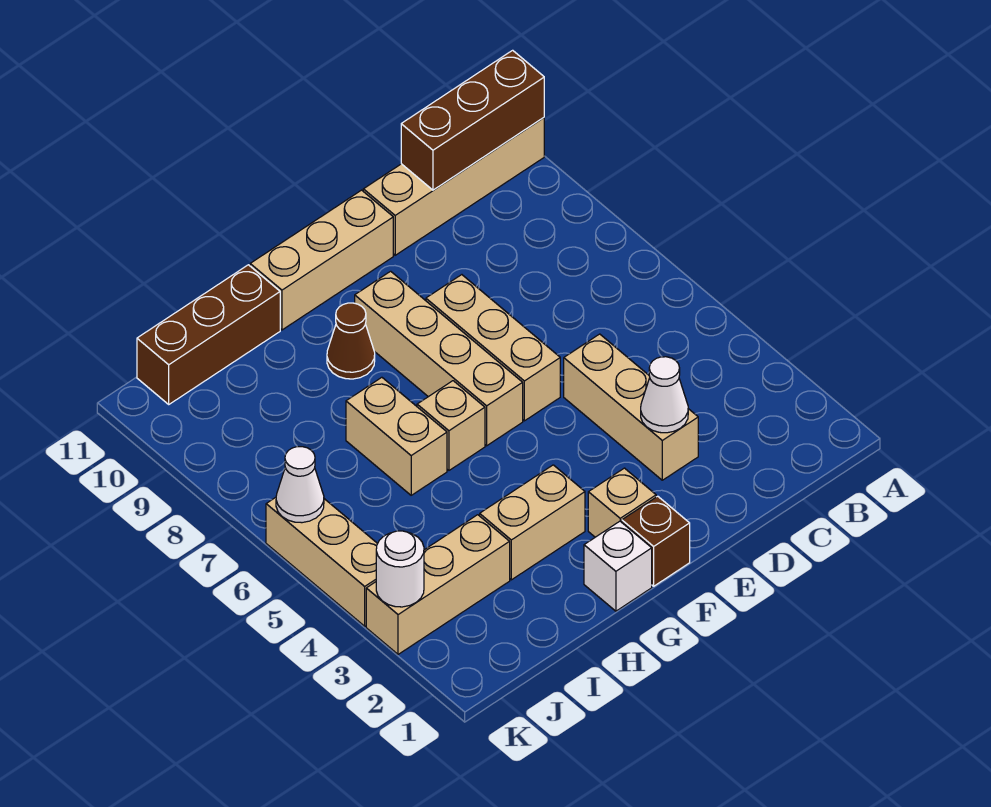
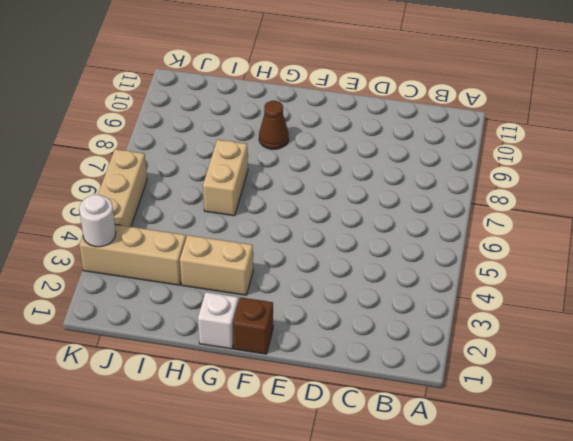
none -> tan 1x4 brick [363,118,544,255]
none -> tan 1x3 brick [564,334,698,480]
none -> tan 1x3 brick [426,275,560,421]

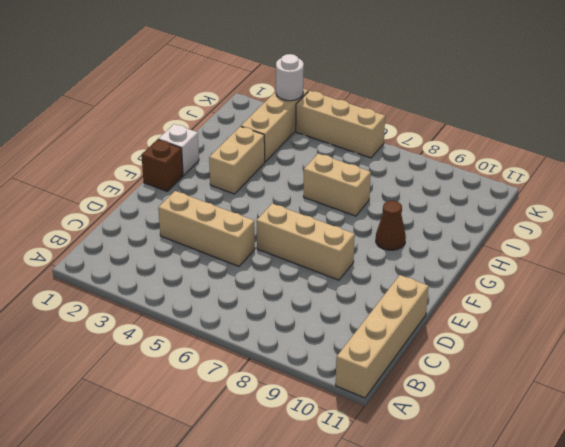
none -> tan 1x3 brick [250,190,393,330]
none -> tan 1x1 brick [588,468,656,537]
none -> tan 1x4 brick [355,271,523,446]

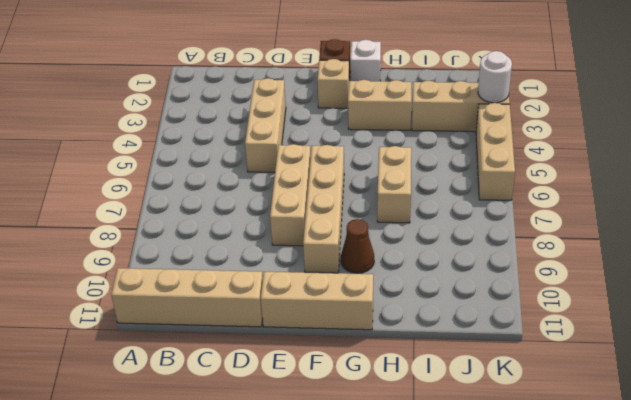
none -> tan 1x1 brick [417,381,485,470]
none -> brown 1x3 brick [137,265,280,404]
none -> brown 1x3 brick [401,50,544,190]

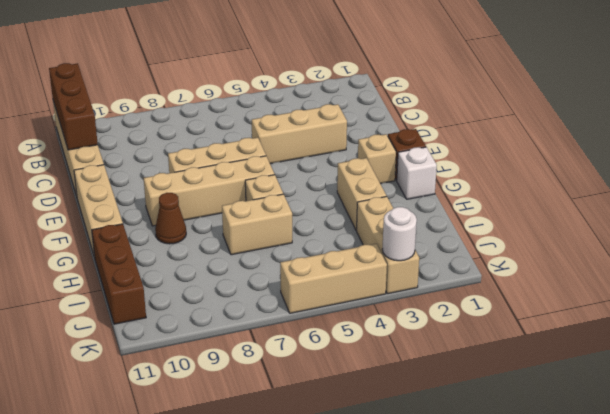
none -> white 1x1 cone [641,357,688,433]
none -> white 1x1 cone [276,447,324,523]

